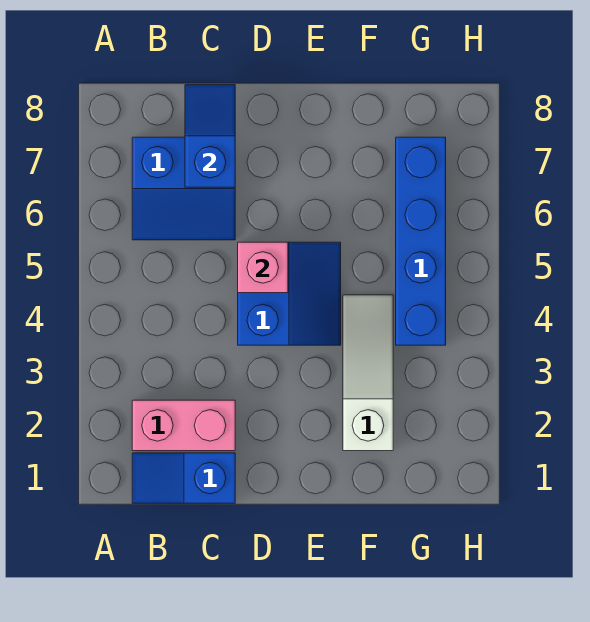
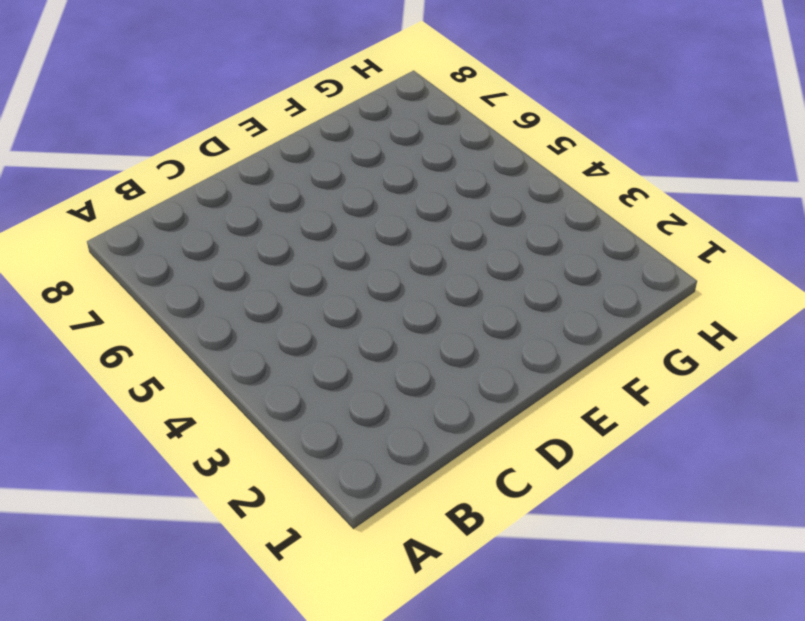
none -> blue 1x2 slope [132,453,235,503]
none -> pink 1x2 brick [132,400,235,451]

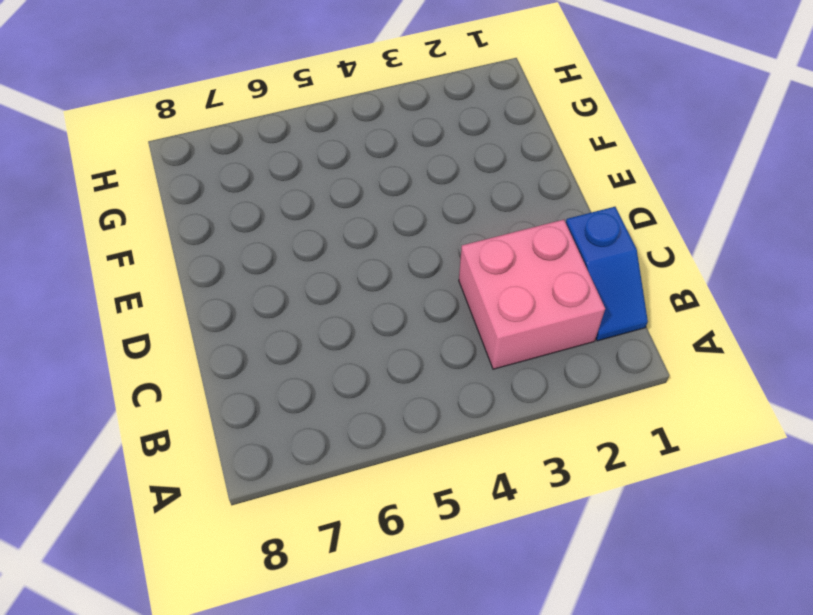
pink 2x2 brick [459,220,605,369] -> pink 1x2 brick [132,400,235,451]
none -> blue 2x2 slope [132,137,235,240]
none -> blue 2x2 slope [238,242,341,345]

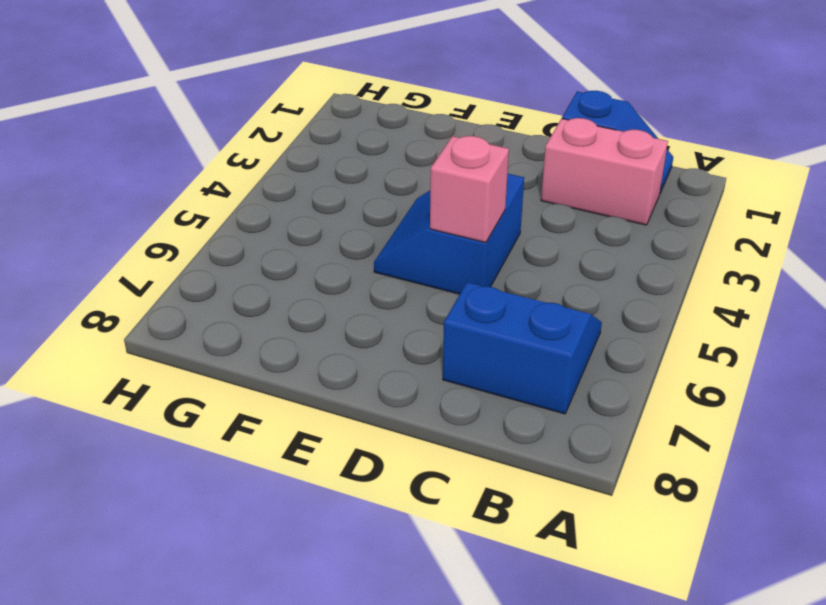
none -> white 1x3 slope [343,295,393,451]
none -> blue 1x4 brick [396,137,446,345]

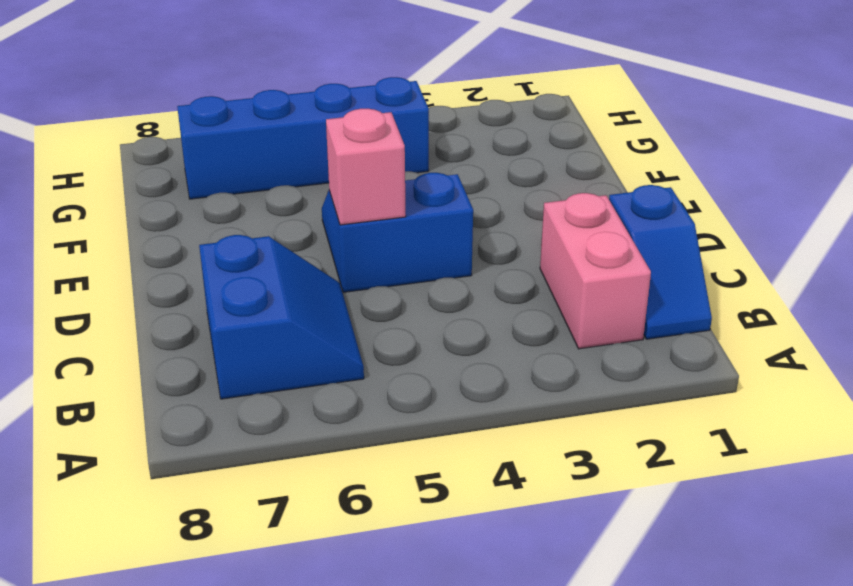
none -> white 1x3 slope [343,295,393,451]
none -> blue 1x2 slope [185,85,235,187]

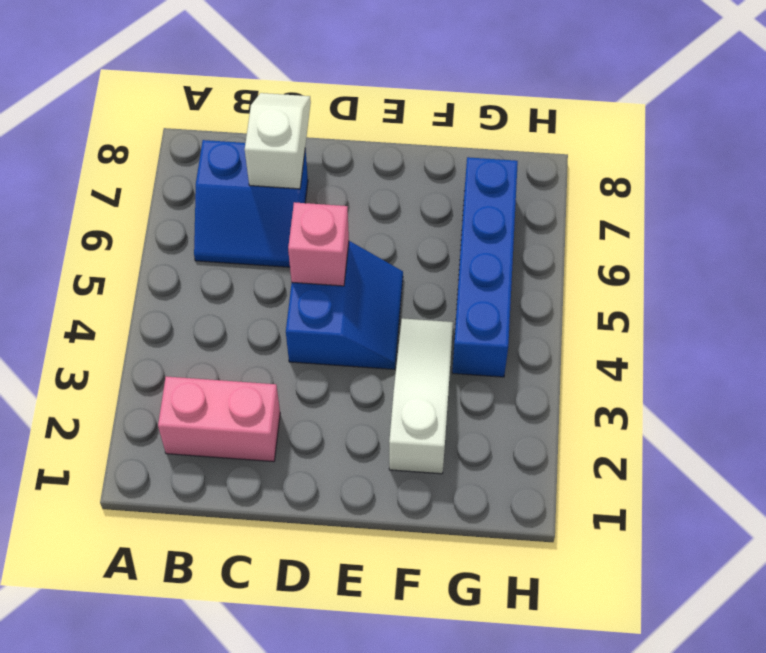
white 1x2 slope [245,93,311,189] -> blue 1x2 slope [185,85,235,187]
none -> blue 1x2 slope [132,453,235,503]

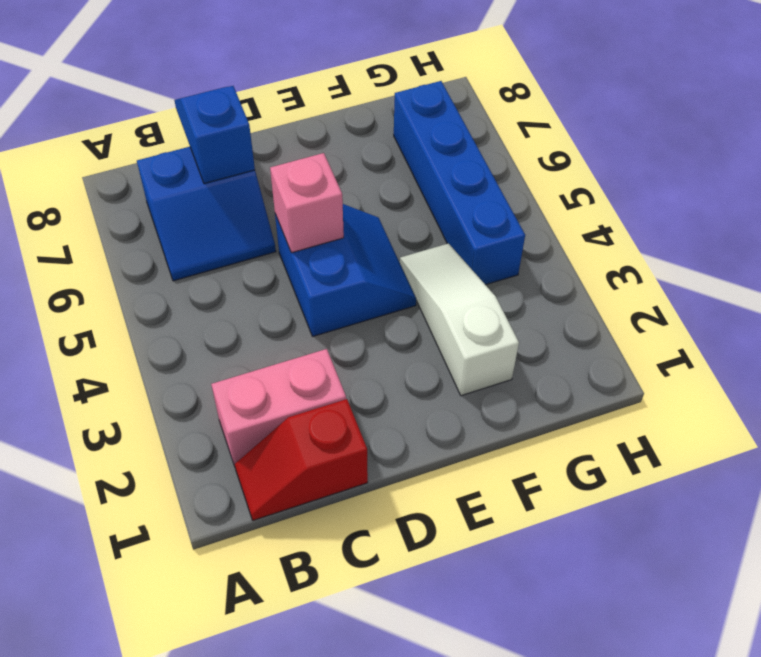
red 1x2 slope [235,399,368,520] -> blue 1x2 slope [132,453,235,503]

